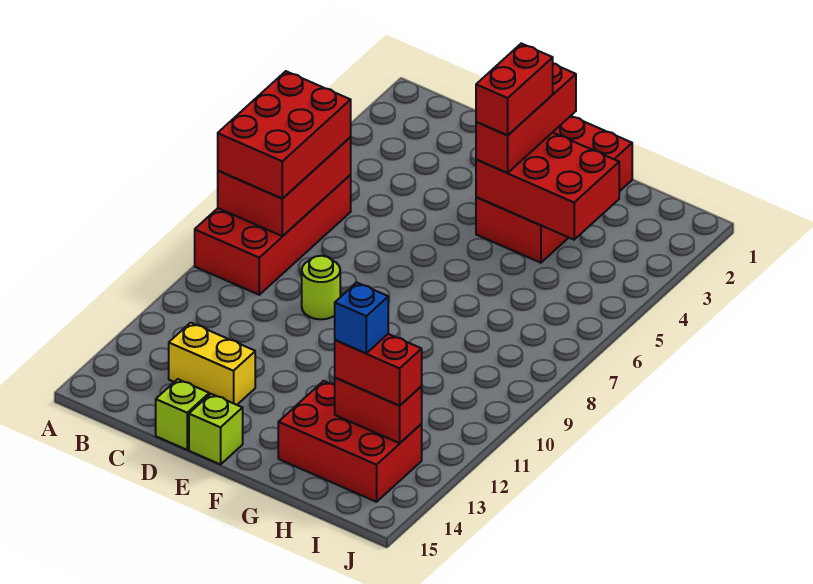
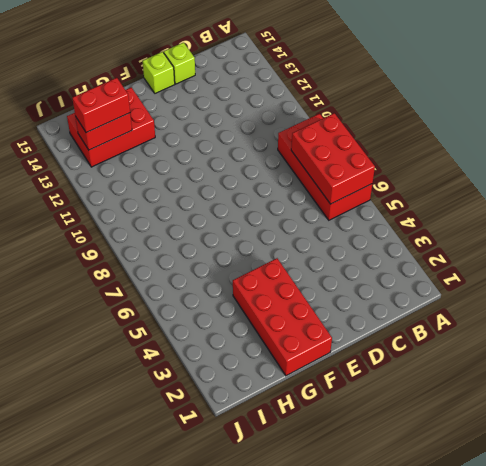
none -> yellow 1x2 brick [169,323,255,405]
none -> lime 1x1 round brick [302,256,340,319]
none -> red 2x3 brick [476,132,619,240]

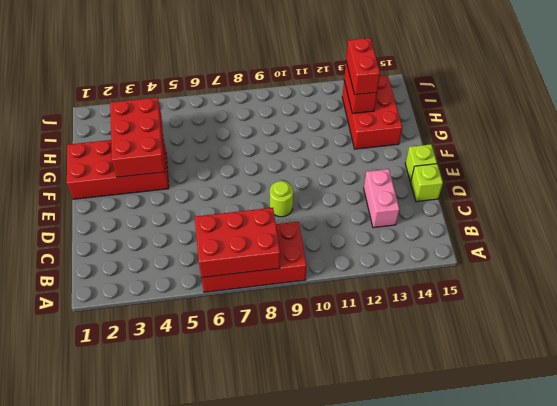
pink 1x2 brick [364,169,400,228] -> yellow 1x2 brick [169,323,255,405]
none -> red 2x3 brick [218,71,351,199]
none -> red 1x3 brick [476,63,576,173]
none -> red 1x2 brick [476,43,553,135]

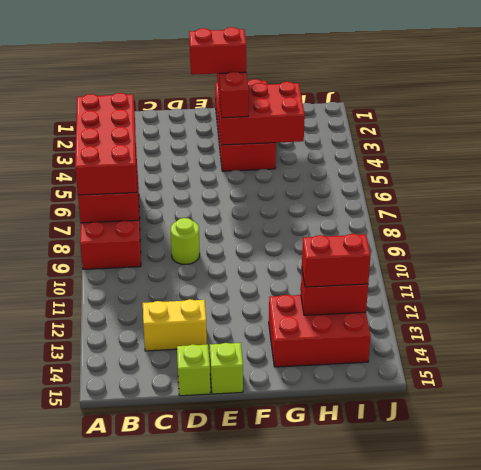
red 2x4 brick [75,93,137,195] -> red 2x3 brick [218,71,351,199]
red 1x2 brick [189,27,246,75] -> red 1x2 brick turned to [476,43,553,135]
none -> blue 1x1 brick [335,283,388,353]

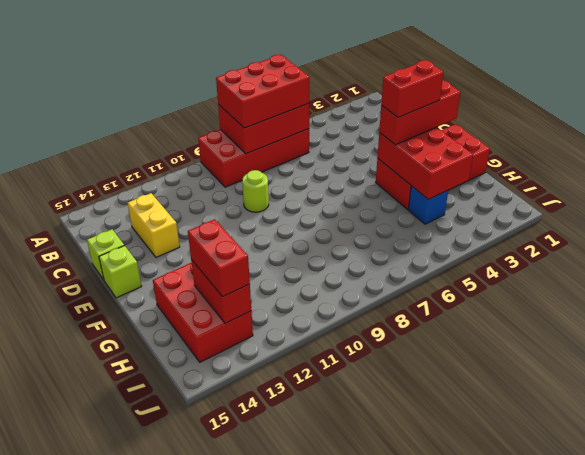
blue 1x1 brick [409,186,448,224] -> blue 1x1 brick moved to [335,283,388,353]

